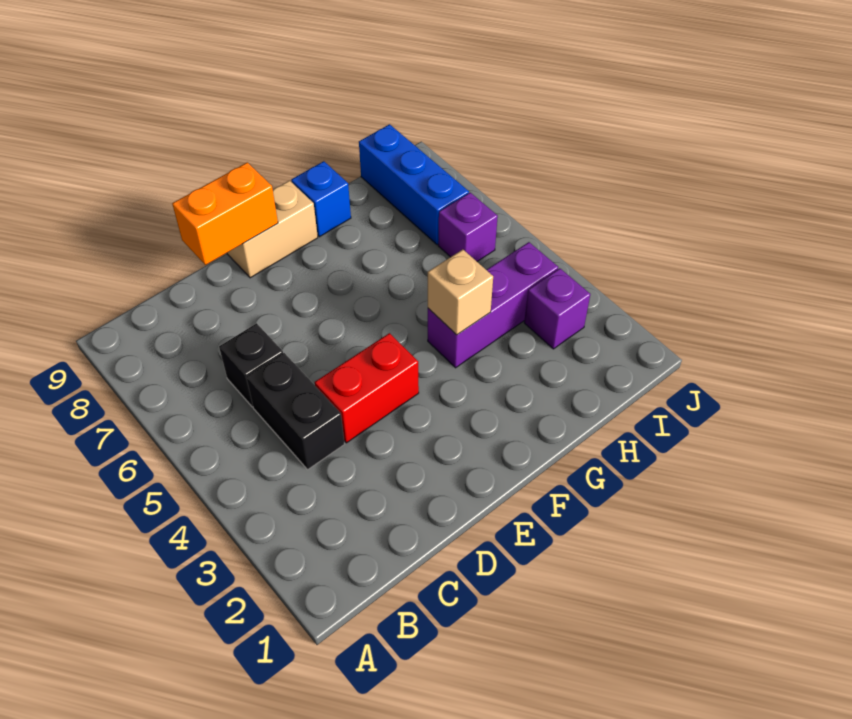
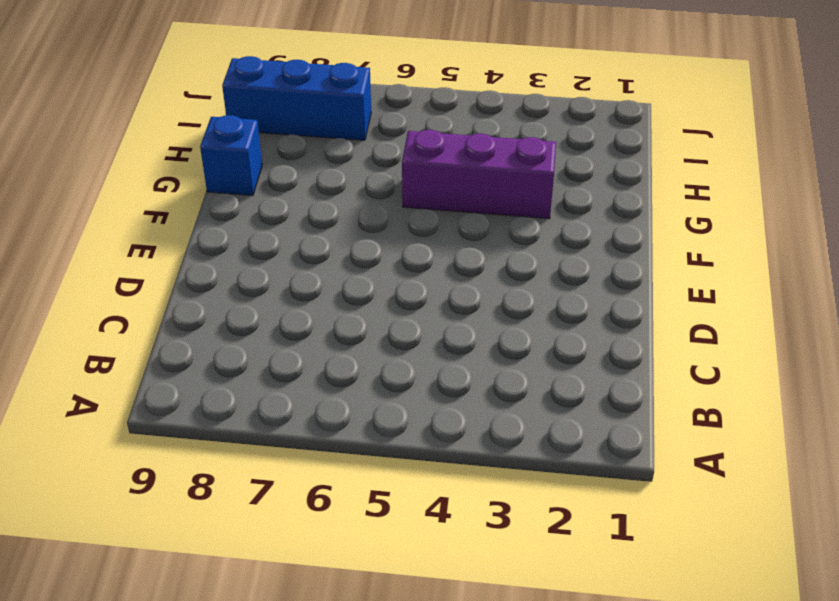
purple 1x3 brick [402,130,556,219] -> purple 1x3 brick turned to [428,242,558,368]
none -> black 1x2 brick [246,353,344,469]
none -> black 1x1 brick [219,323,283,407]

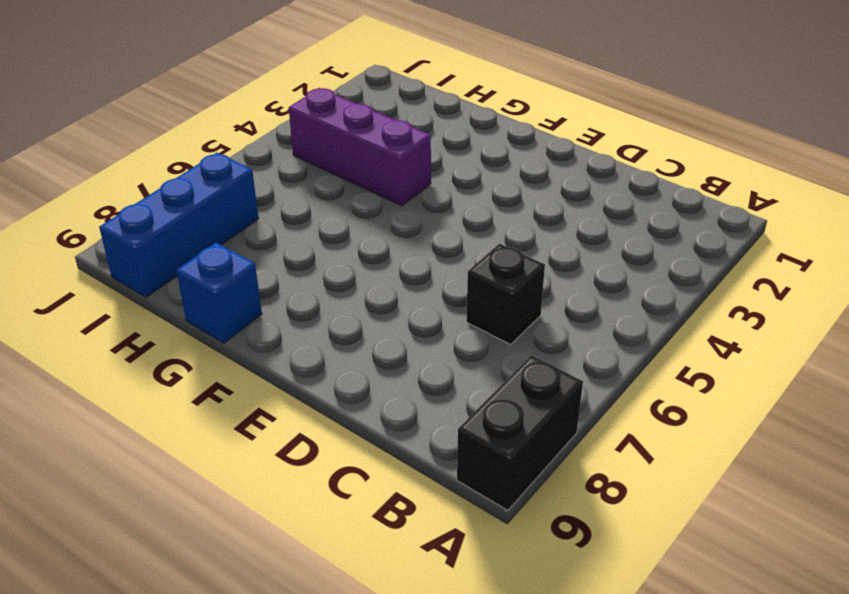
black 1x2 brick [457,355,583,510] -> black 1x2 brick moved to [246,353,344,469]
none -> red 1x2 brick [315,333,419,443]
none -> tan 1x2 brick [227,181,318,278]

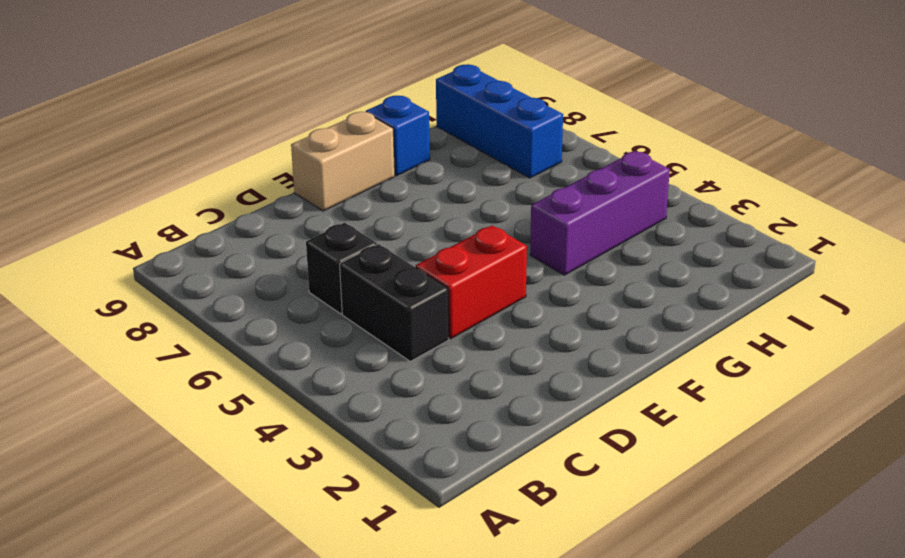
none -> purple 1x1 brick [524,268,590,349]
none -> purple 1x1 brick [438,193,498,261]

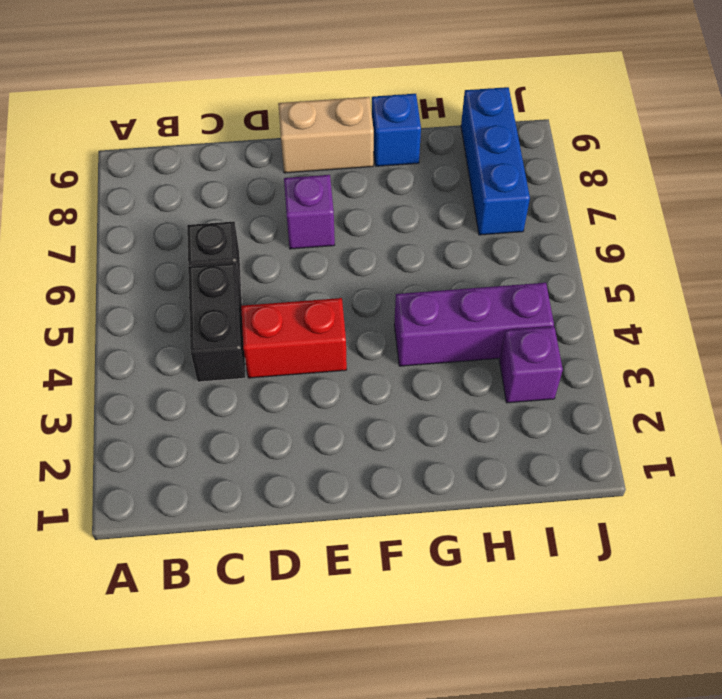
purple 1x1 brick [284,175,335,249] -> purple 1x1 brick moved to [438,193,498,261]
none -> orange 1x2 brick [172,162,278,265]
none -> tan 1x1 brick [428,250,493,335]

